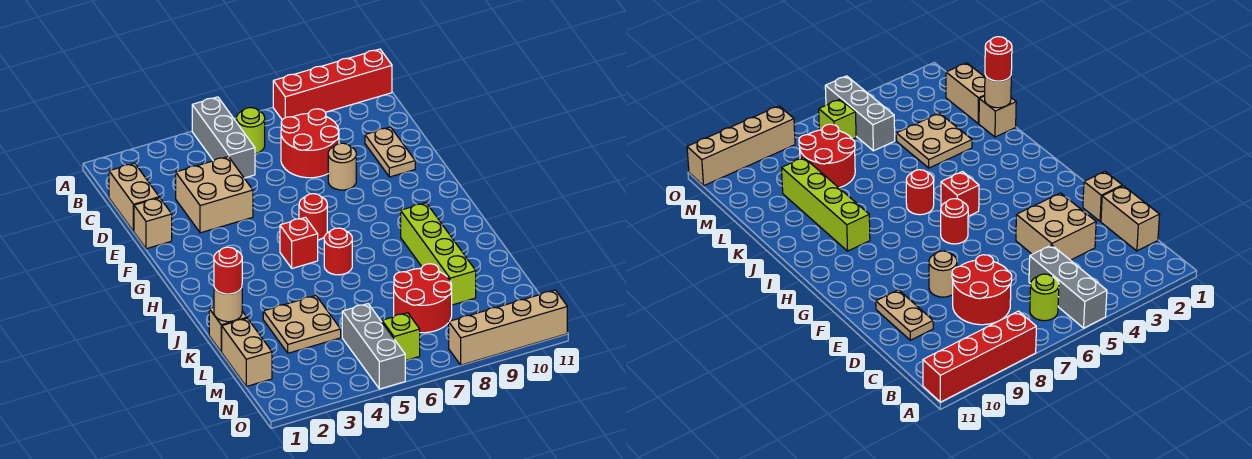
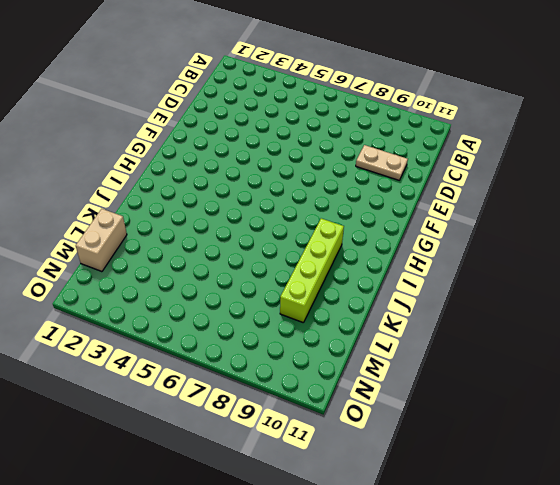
tan 1x2 plate [356,145,408,180] -> tan 1x2 plate turned to [365,127,415,177]
none -> grey 1x3 brick [192,97,255,178]
none -> red 1x4 brick [273,49,392,120]
none -> lime 1x1 round brick [236,108,265,154]

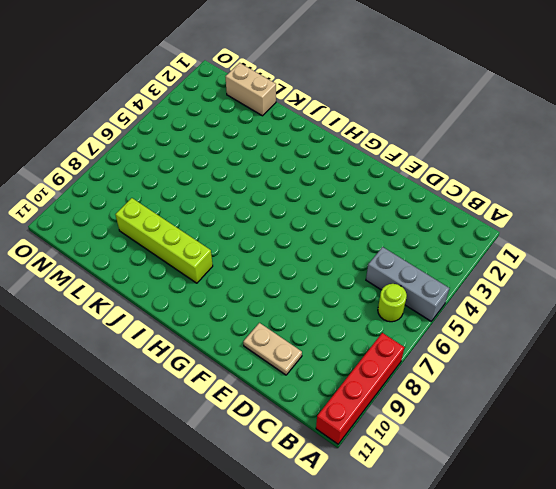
none -> tan 1x2 brick [109,163,159,232]
none -> red 2x2 round brick [281,109,339,178]
none -> tan 2x2 brick [176,157,253,233]

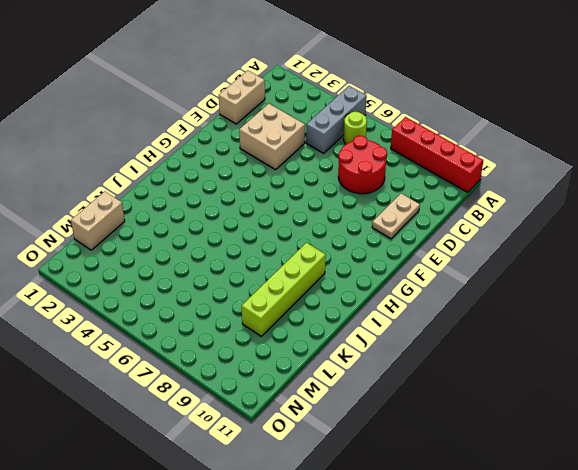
none -> tan 1x1 brick [134,198,172,249]
none -> tan 1x1 round brick [328,143,356,190]
none -> red 1x1 round brick [299,194,327,240]

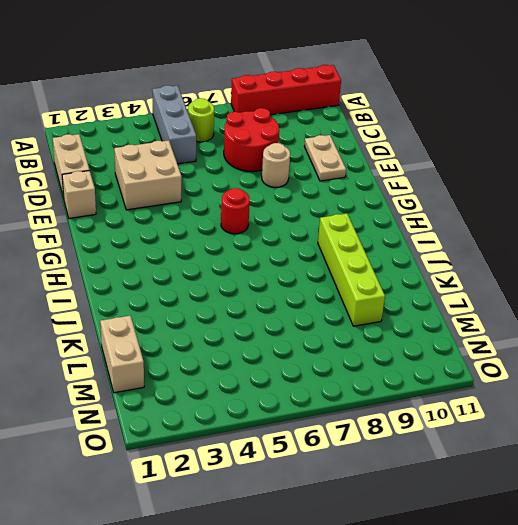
none -> red 1x1 brick [280,217,318,268]
none -> red 1x1 round brick [324,228,352,275]
none -> tan 1x1 brick [209,307,247,352]

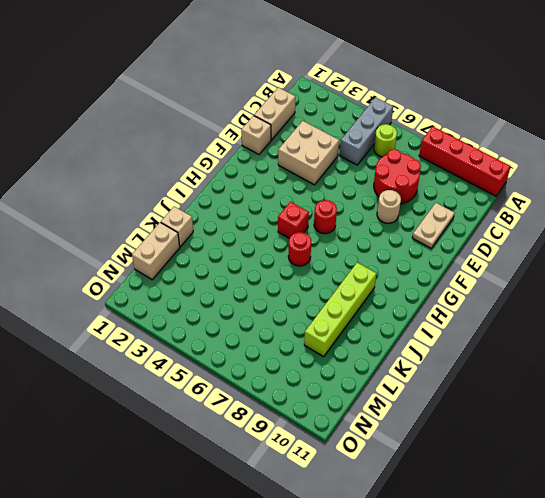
none -> tan 2x2 plate [263,296,341,353]
none -> red 2x2 round brick [394,264,452,333]
none -> grey 1x3 brick [342,304,405,389]

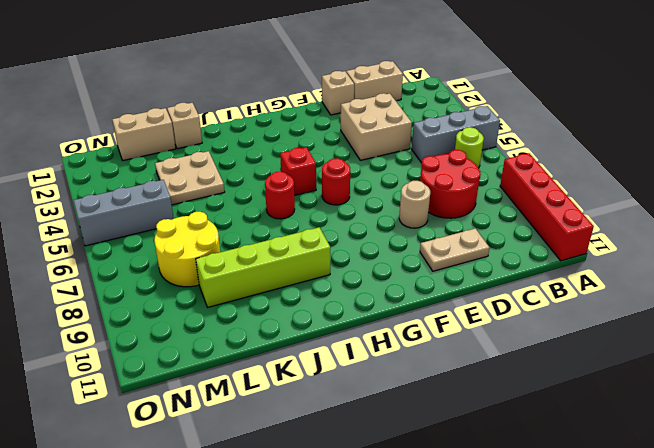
yellow 2x2 round brick [154,212,220,287] -> red 2x2 round brick [394,264,452,333]
none -> lime 1x1 brick [382,313,420,361]
none -> tan 1x4 brick [449,290,567,365]
none -> tan 1x1 round brick [214,288,242,322]

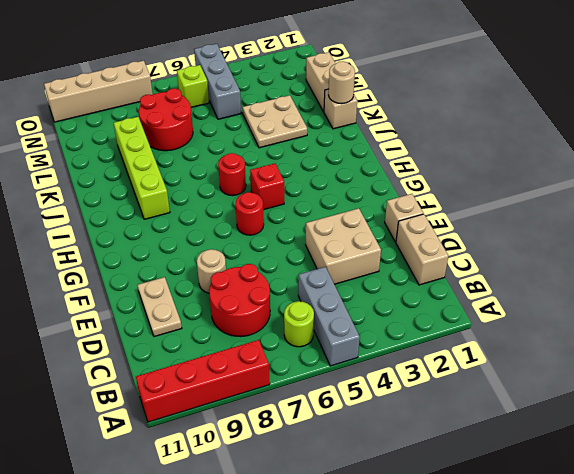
none -> red 1x1 round brick [214,247,242,294]

